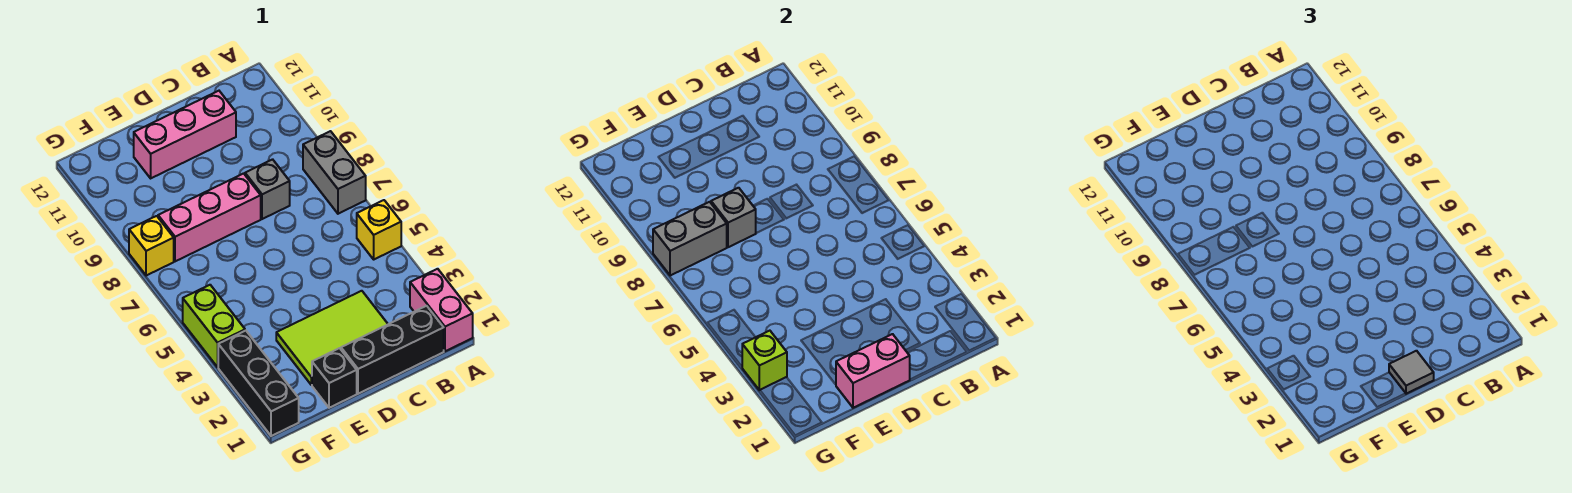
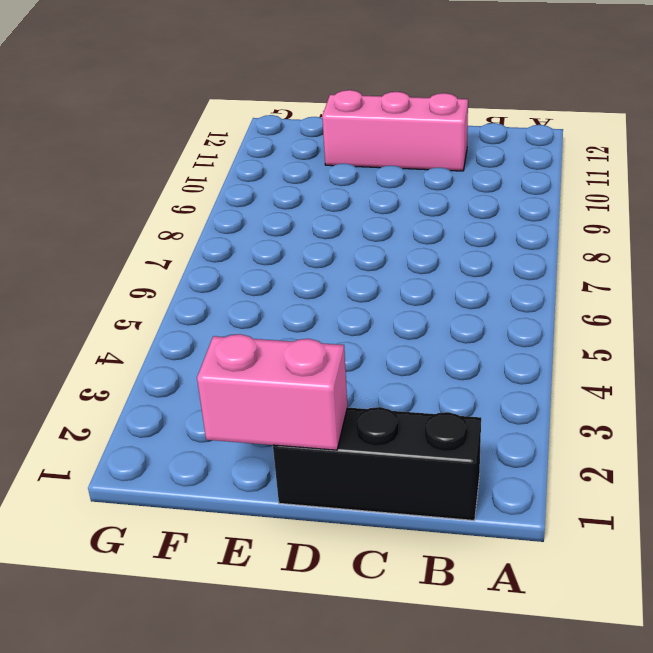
none -> pink 1x2 brick [410,269,473,351]
none -> yellow 1x1 brick [357,200,401,259]
none -> grey 1x2 brick [303,131,366,214]

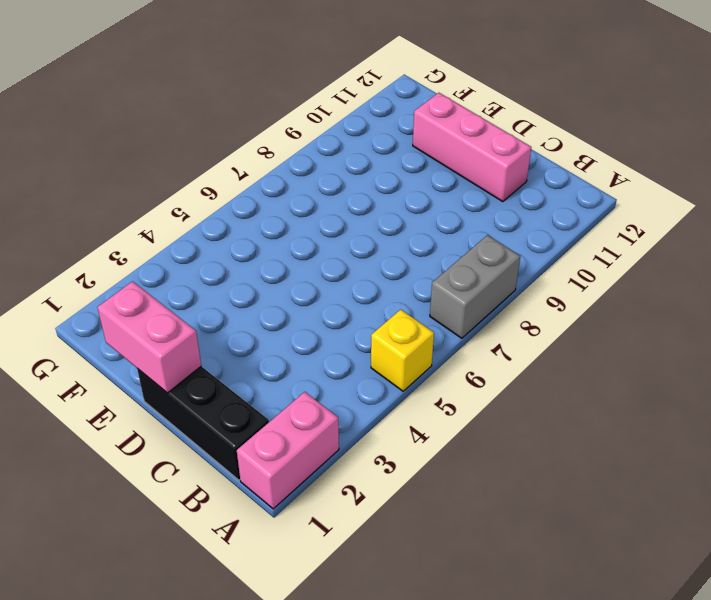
none -> lime 2x3 tile [276,291,388,385]
none -> grey 1x1 brick [245,159,290,219]
none -> pink 1x3 brick [158,174,261,261]

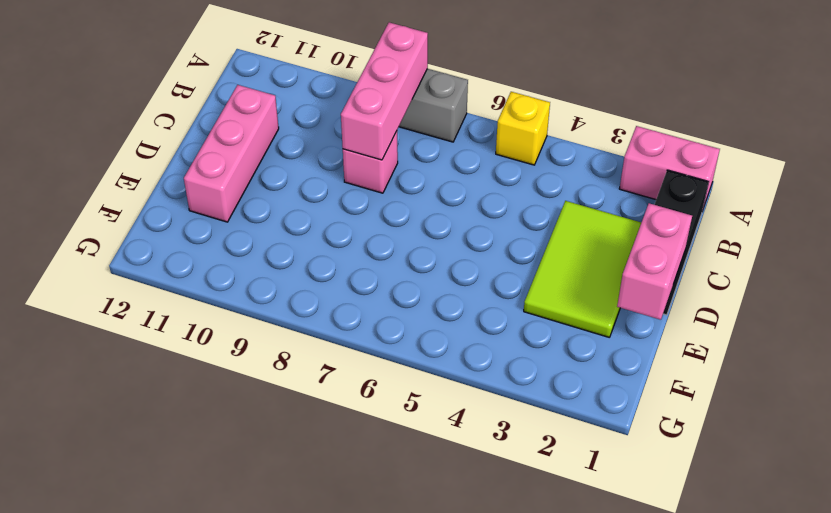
pink 1x3 brick [341,22,428,160] -> pink 1x3 brick moved to [158,174,261,261]
pink 1x1 brick [343,131,398,193] -> grey 1x1 brick [245,159,290,219]
none -> black 1x1 brick [312,348,357,408]
none -> black 1x3 brick [218,331,299,436]
none -> lime 1x2 brick [183,285,245,367]

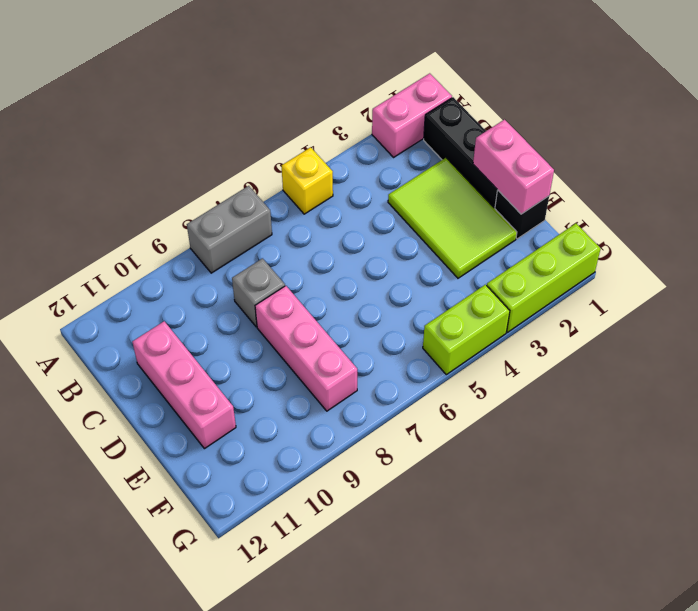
lime 1x3 brick [487,223,600,332] -> black 1x3 brick [218,331,299,436]
none -> yellow 1x1 brick [129,216,174,276]
none -> grey 1x1 brick [711,188,756,247]
none -> grey 1x2 brick [653,202,727,276]

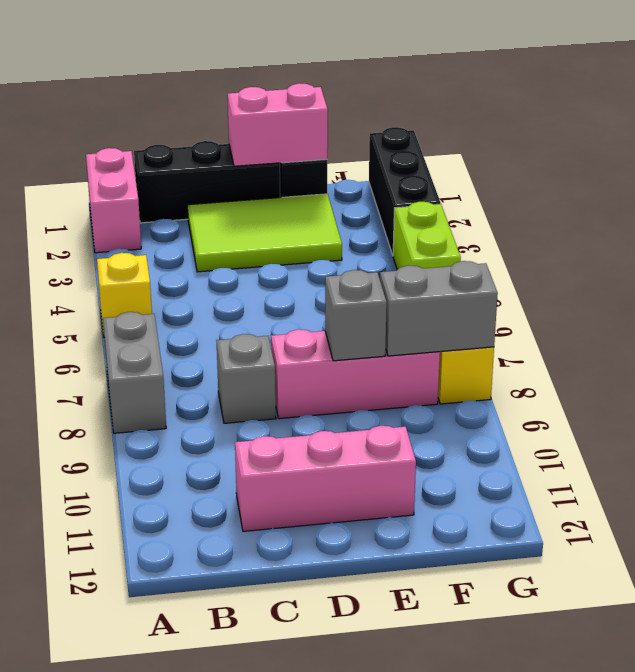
none -> lime 1x1 brick [742,331,787,390]
none -> grey 1x1 tile [1389,351,1434,394]

